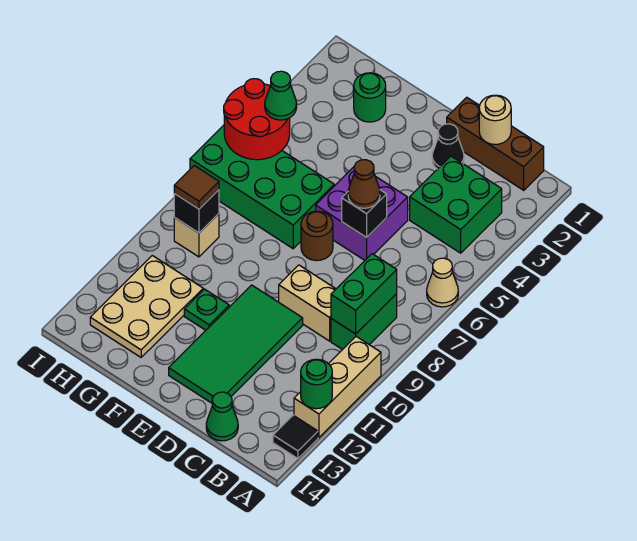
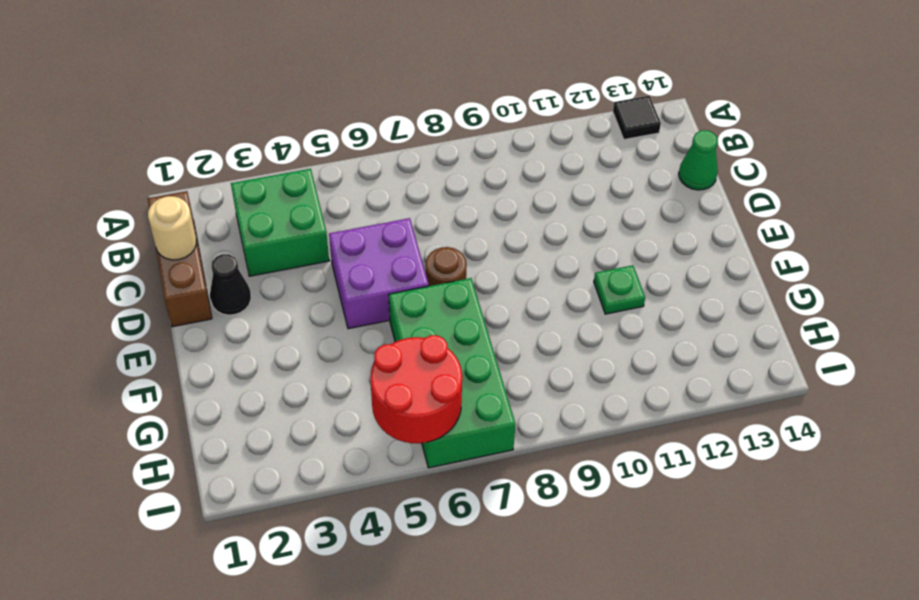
none -> tan 1x1 cone [427,258,458,307]
none -> tan 1x3 brick [294,337,381,438]
none -> green 1x2 brick [331,294,397,350]

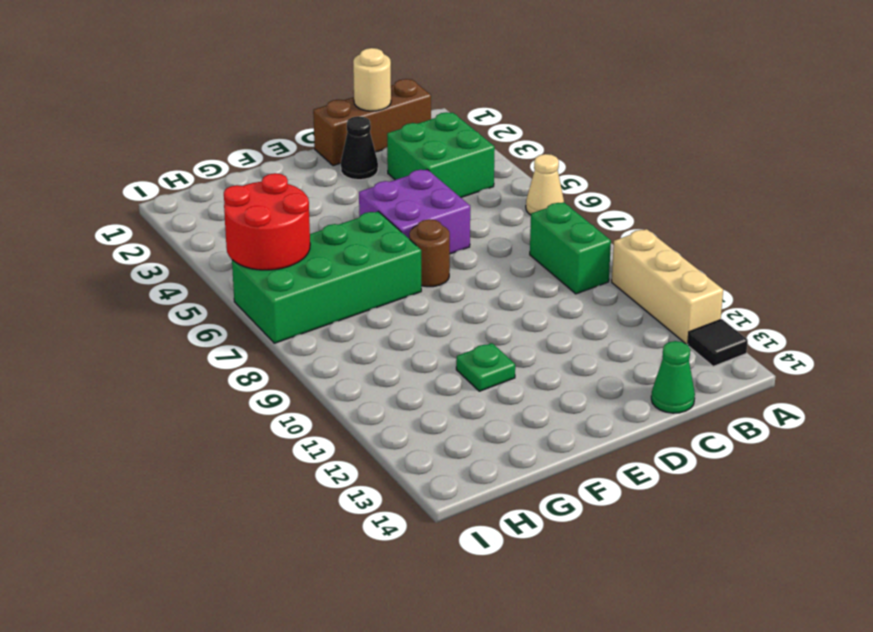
none -> tan 1x2 brick [279,265,336,341]
none -> green 2x4 tile [169,285,303,403]
none -> green 1x1 round brick [354,73,386,122]

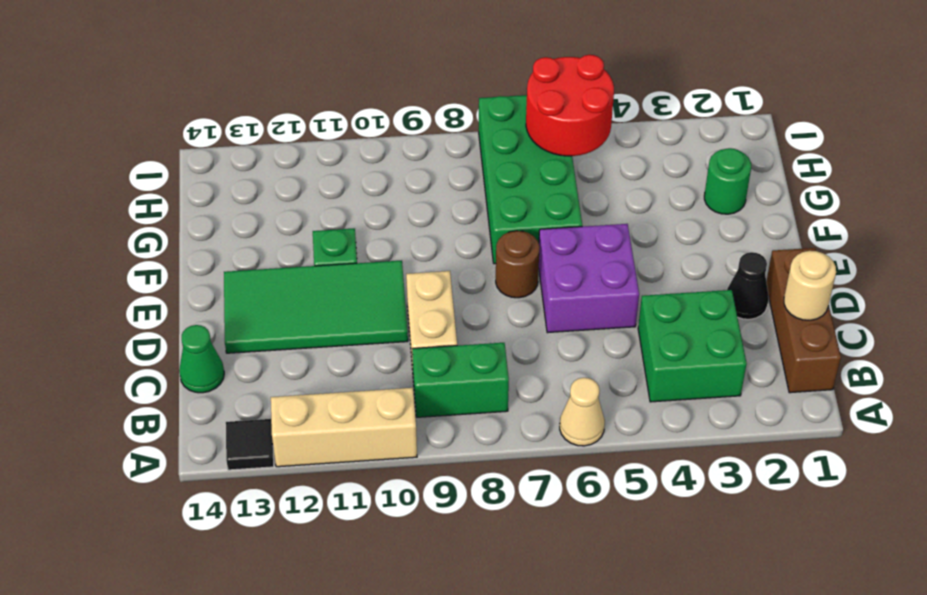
none -> tan 2x3 plate [90,256,203,357]
none -> tan 1x1 brick [174,214,219,257]
none -> green 1x1 round brick [301,359,332,409]

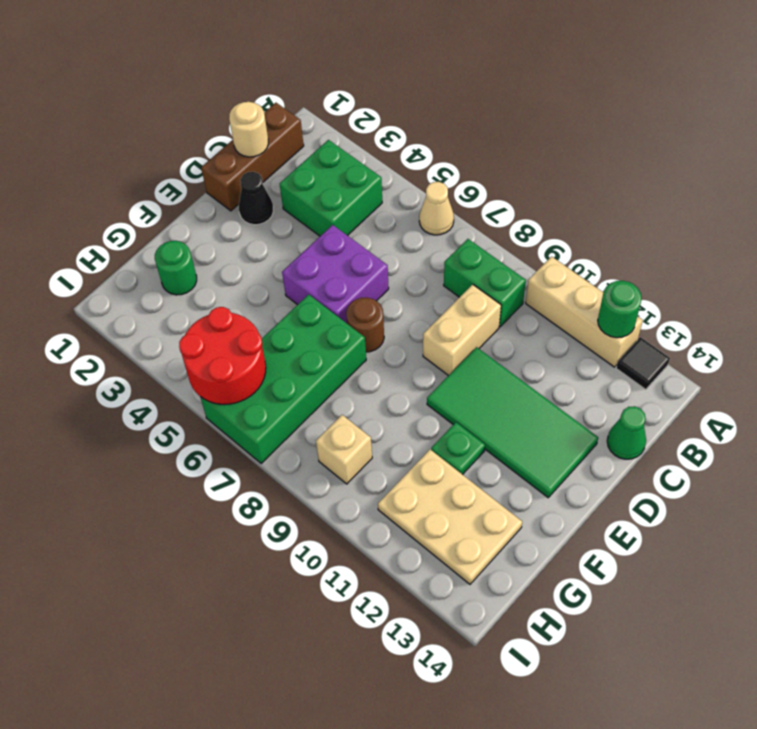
none -> green 1x2 brick [331,254,397,334]
none -> black 1x1 brick [342,190,387,238]
none -> black 1x1 brick [174,190,219,233]

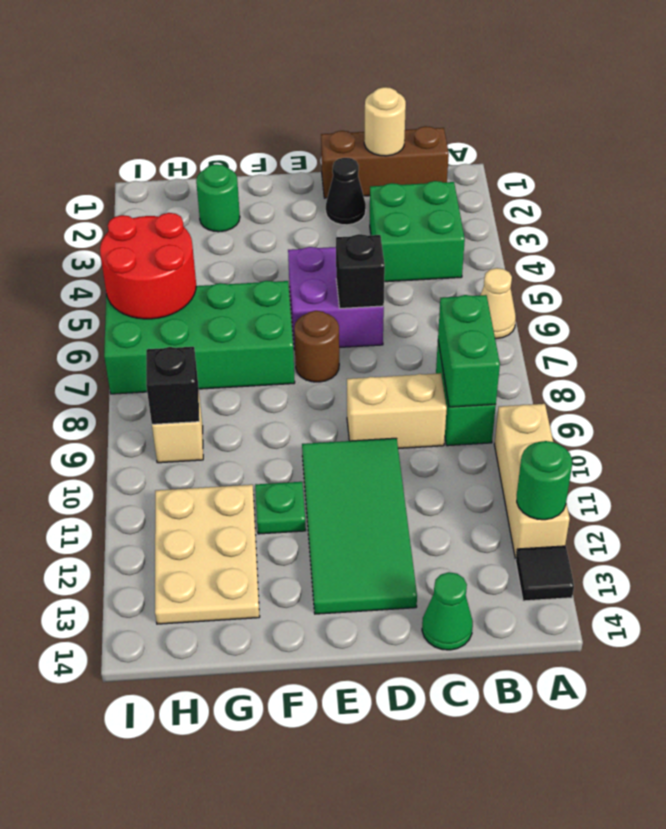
none -> brown 1x1 cone [348,160,380,208]
none -> green 1x1 cone [265,71,297,120]
none -> brown 1x1 tile [174,166,219,209]

